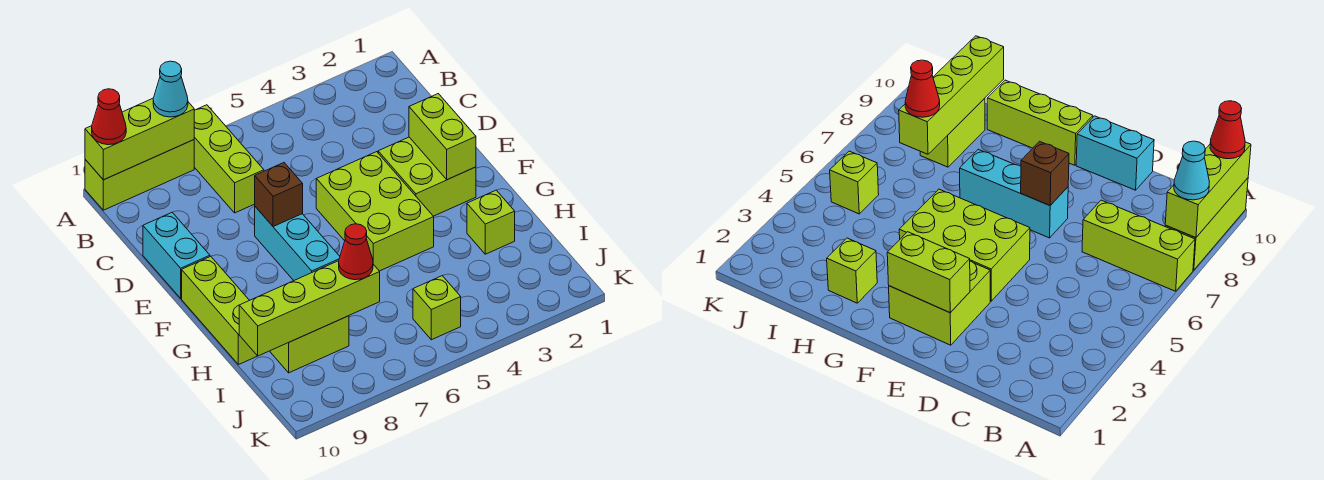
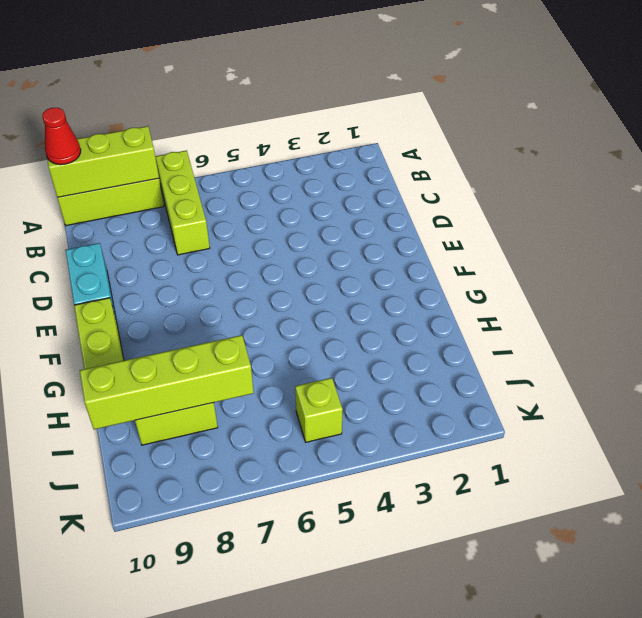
none -> lime 2x2 brick [378,137,476,216]
none -> lime 2x3 brick [316,152,434,271]
none -> cyan 1x3 brick [255,207,340,281]

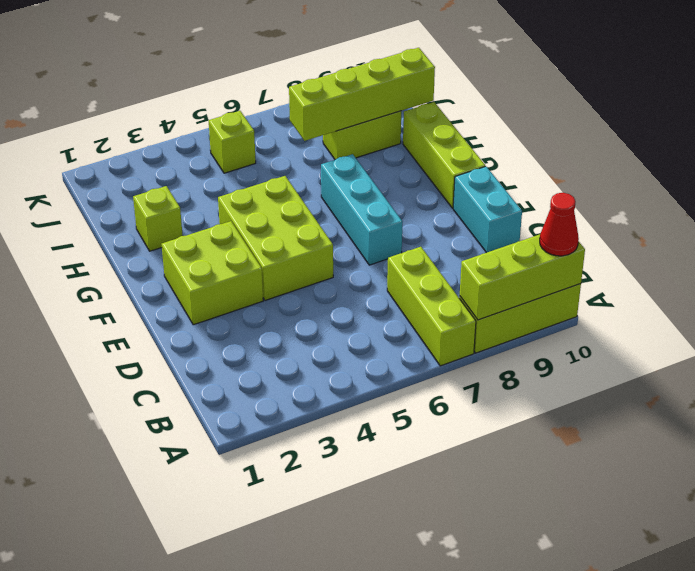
none -> lime 1x2 brick [409,94,476,180]
none -> brown 1x1 brick [255,163,303,227]
none -> cyan 1x1 cone [153,61,188,117]

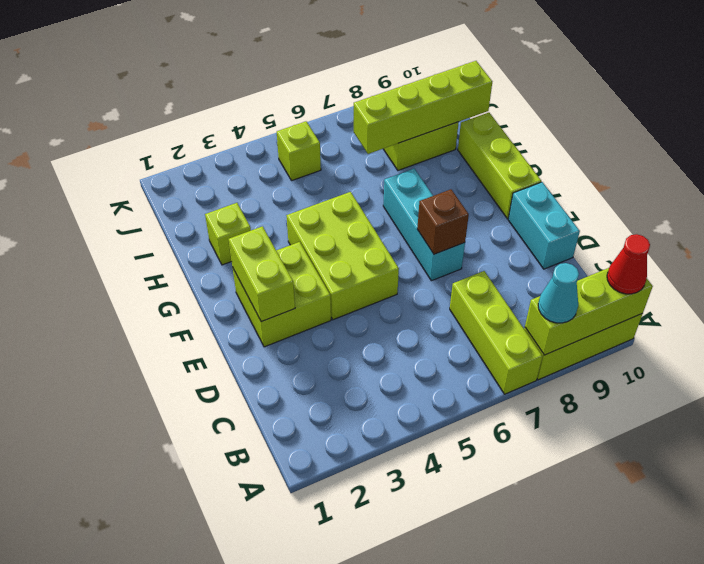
none -> red 1x1 cone [339,224,373,280]

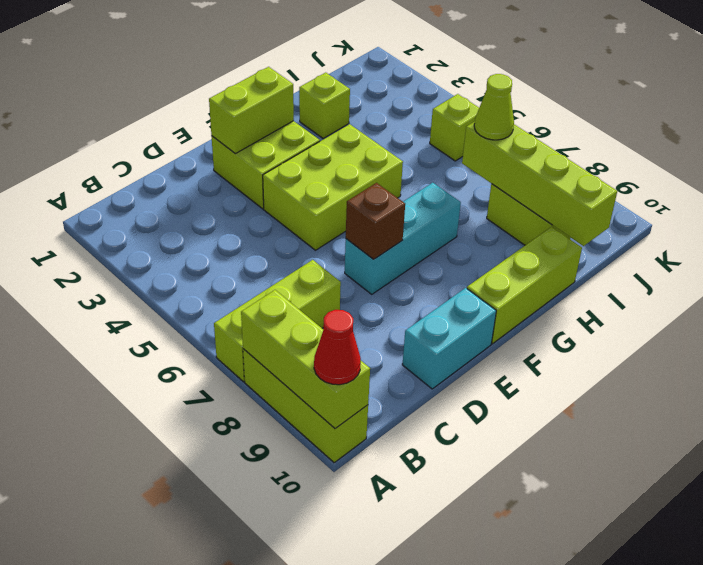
lime 1x1 cone [474,74,514,140] -> red 1x1 cone [339,224,373,280]
none -> cyan 1x1 cone [153,61,188,117]

